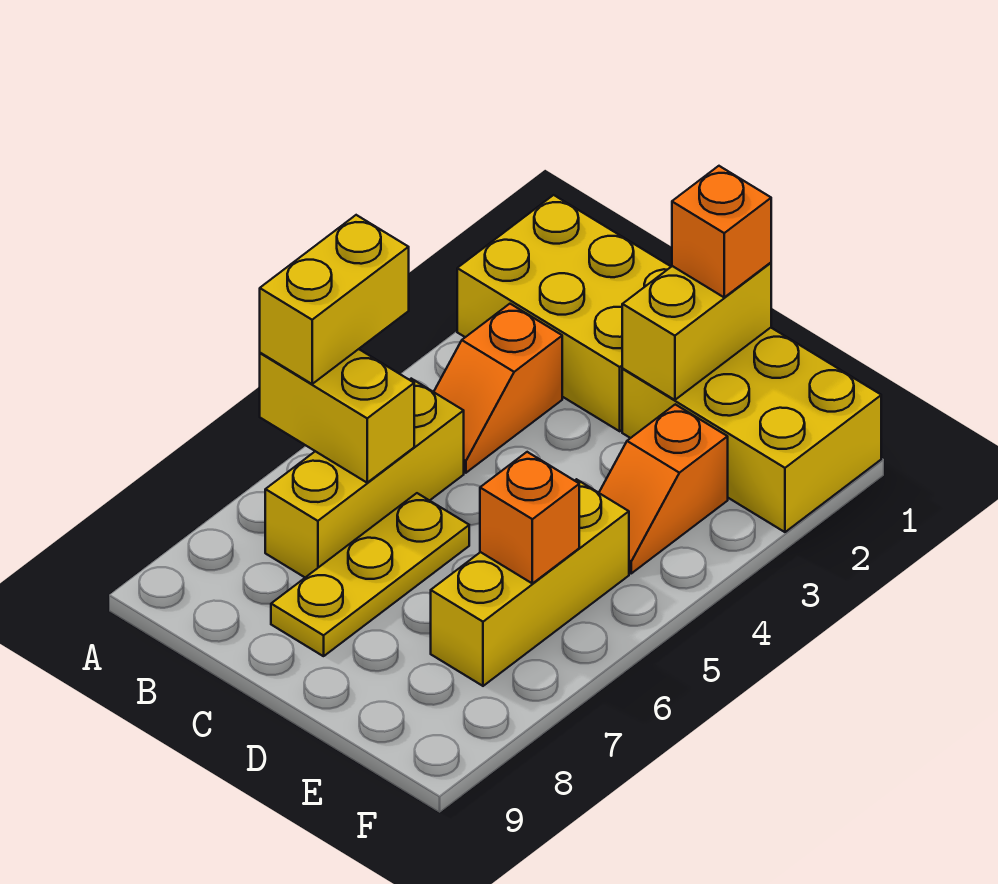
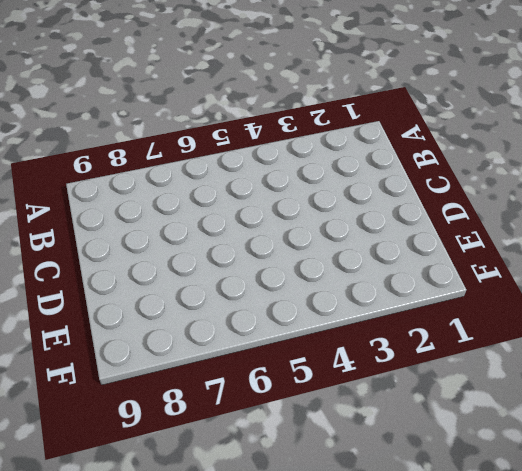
none -> yellow 2x3 brick [457,195,671,431]
none -> orange 1x2 slope [434,304,562,473]
none -> yellow 1x3 brick [265,379,464,577]

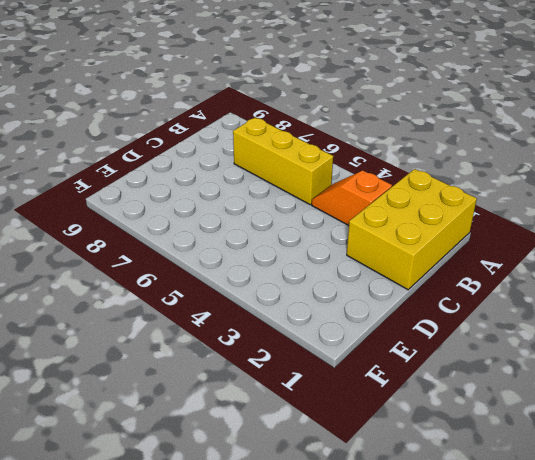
none -> yellow 1x3 plate [271,493,469,656]
none -> yellow 2x3 brick [622,328,881,532]
none -> orange 1x2 slope [599,404,728,573]

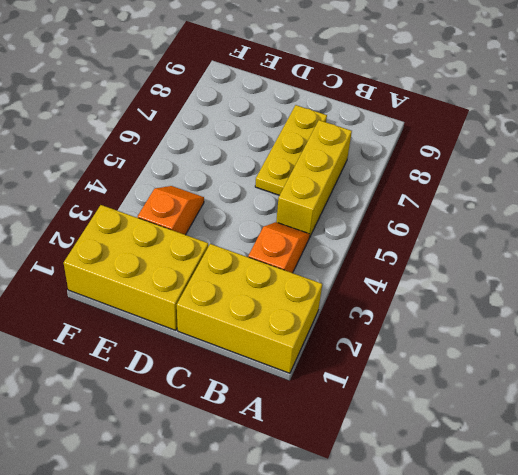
none -> yellow 1x3 brick [431,479,629,686]
none -> yellow 1x2 brick [260,349,414,483]
none -> yellow 1x2 brick [622,263,771,400]

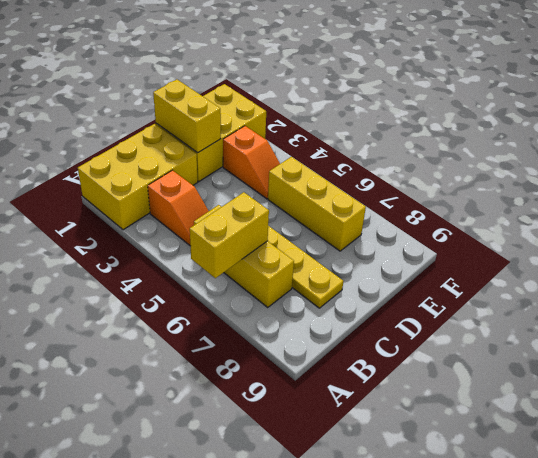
none -> orange 1x1 brick [480,452,579,583]
none -> yellow 1x2 brick [260,215,409,384]
none -> orange 1x1 brick [672,166,771,297]

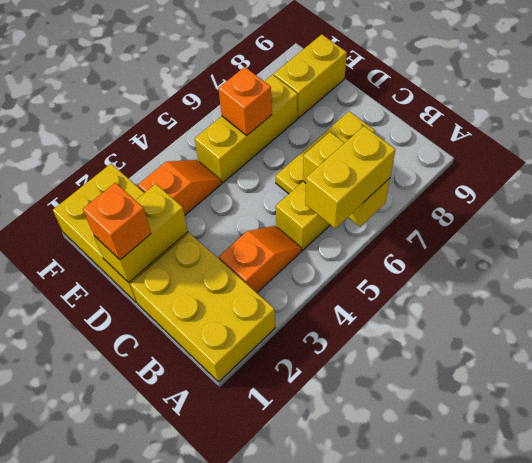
yellow 1x2 brick [274,34,347,118] -> none

